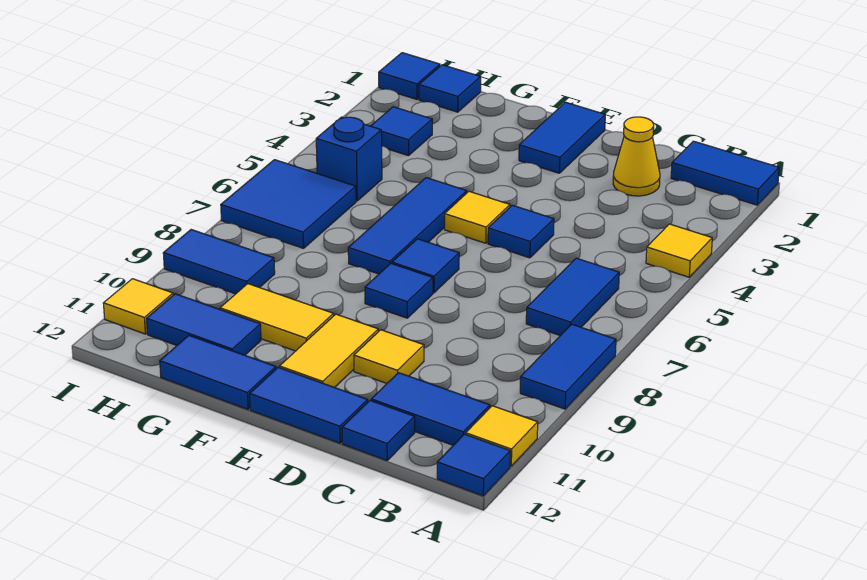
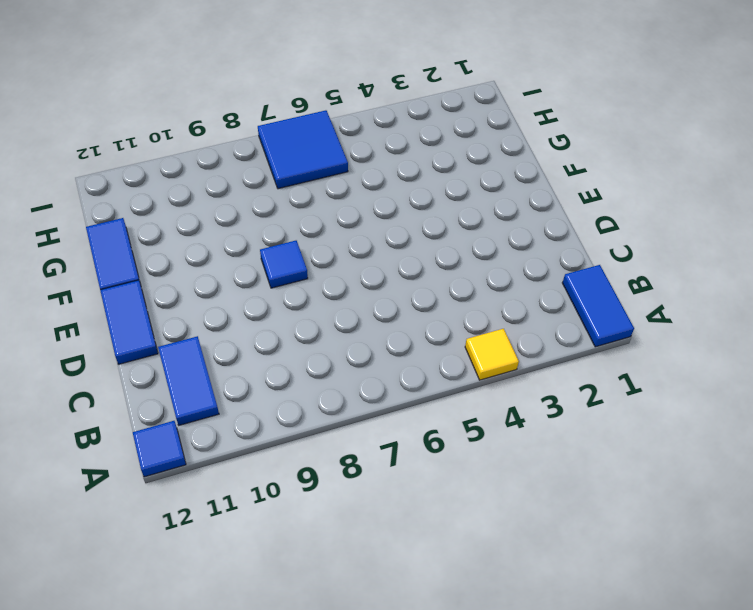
none -> blue 1x2 tile [520,324,616,409]
none -> yellow 1x1 tile [466,406,538,466]
none -> blue 1x2 tile [526,258,619,336]

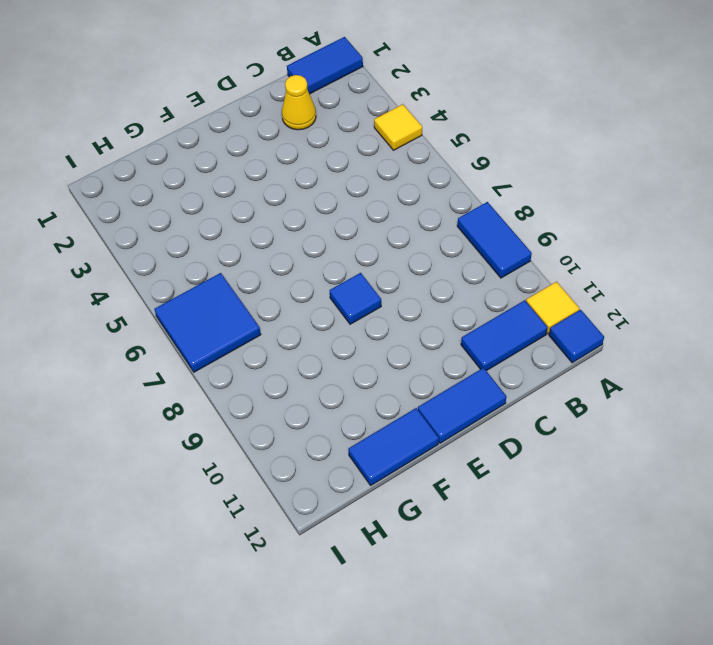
none -> blue 1x2 tile [526,258,619,336]
none -> blue 1x1 tile [342,400,415,460]
none -> blue 1x1 tile [488,205,554,258]

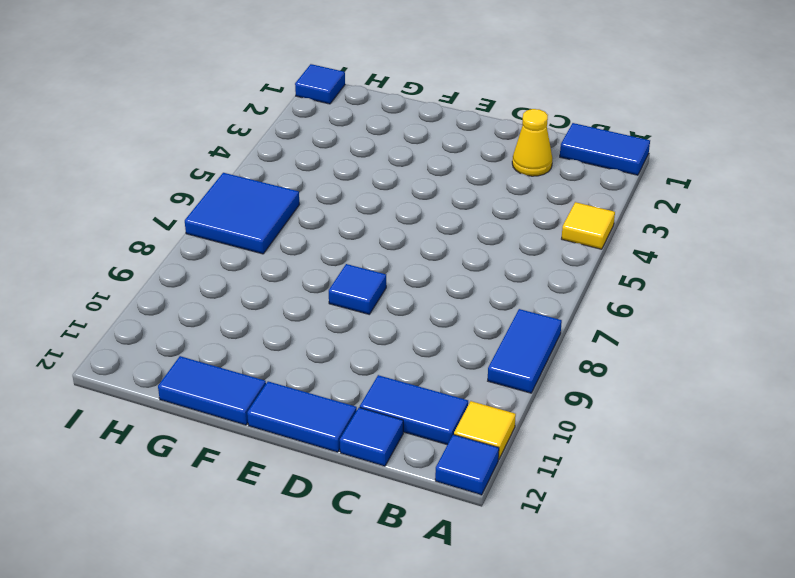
none -> blue 1x2 tile [526,258,619,336]
none -> blue 1x1 tile [488,205,554,258]
none -> yellow 1x1 tile [354,330,424,383]

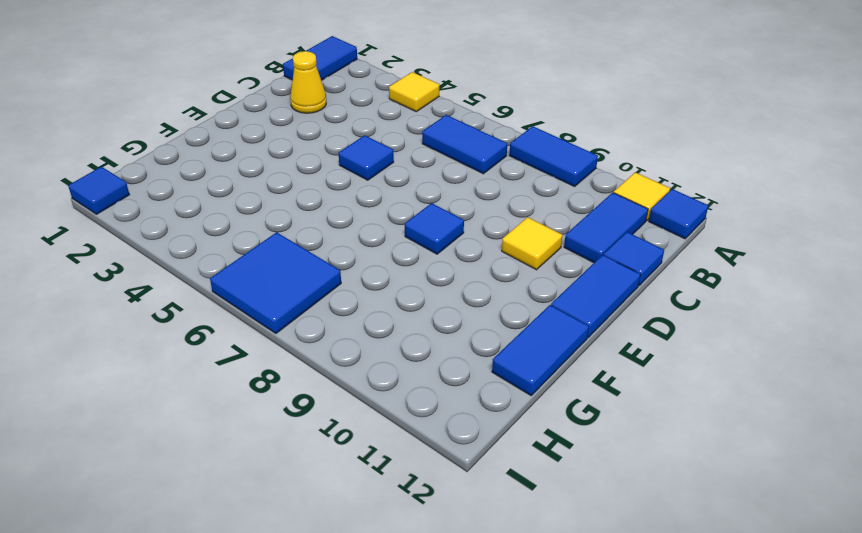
none -> blue 1x2 tile [519,102,605,173]
none -> yellow 1x1 tile [445,191,510,243]
none -> blue 1x1 tile [392,239,459,293]

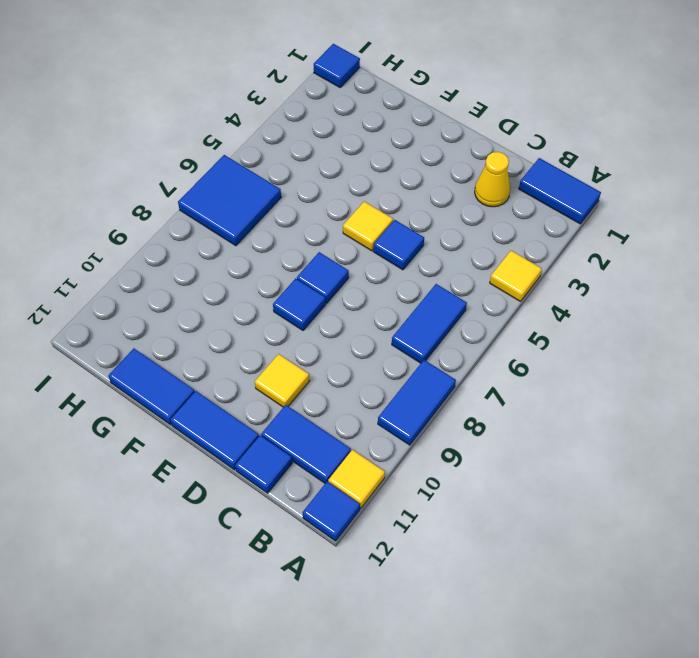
none -> blue 1x2 tile [519,102,605,173]
none -> yellow 1x2 tile [279,314,378,388]
none -> blue 1x3 tile [348,178,467,274]

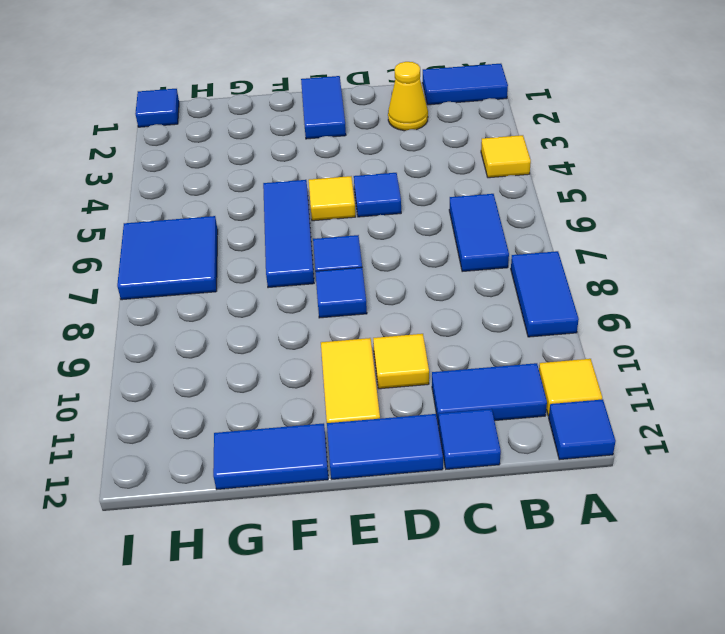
none -> yellow 1x2 tile [220,284,334,351]
none -> blue 1x2 tile [147,294,261,355]
none -> blue 1x1 tile [419,65,481,112]

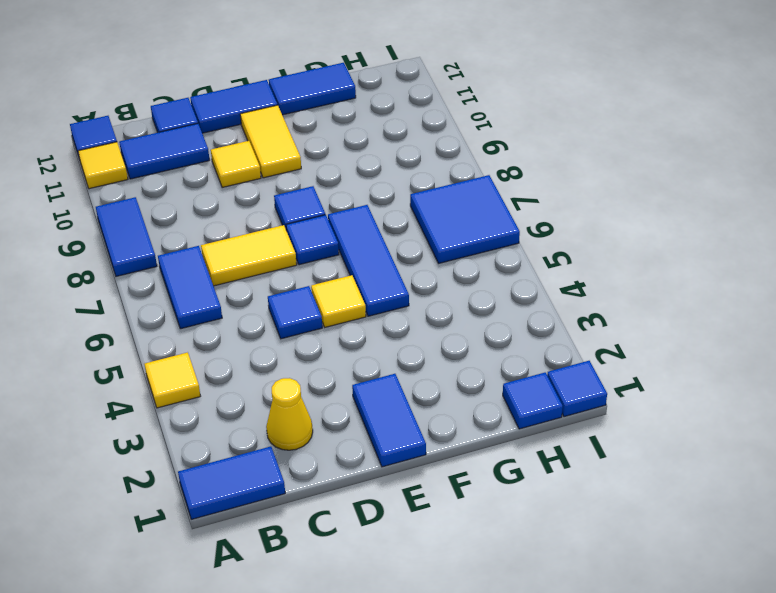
yellow 1x2 tile [201,225,297,286] -> yellow 1x2 tile moved to [220,284,334,351]
none -> blue 1x2 tile [147,294,261,355]
none -> blue 1x1 tile [371,107,432,156]
none -> blue 1x1 brick [316,117,382,201]

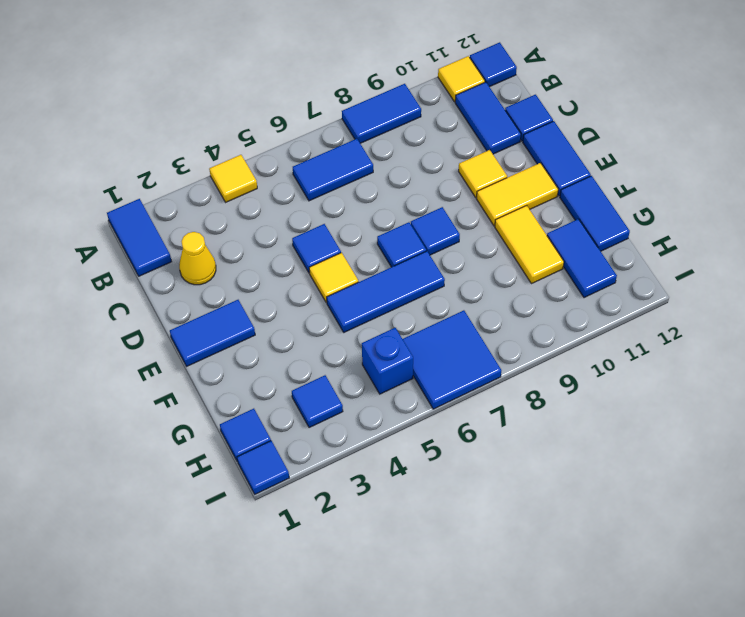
none -> blue 1x2 tile [163,230,275,294]
none -> yellow 1x1 tile [103,279,173,334]

